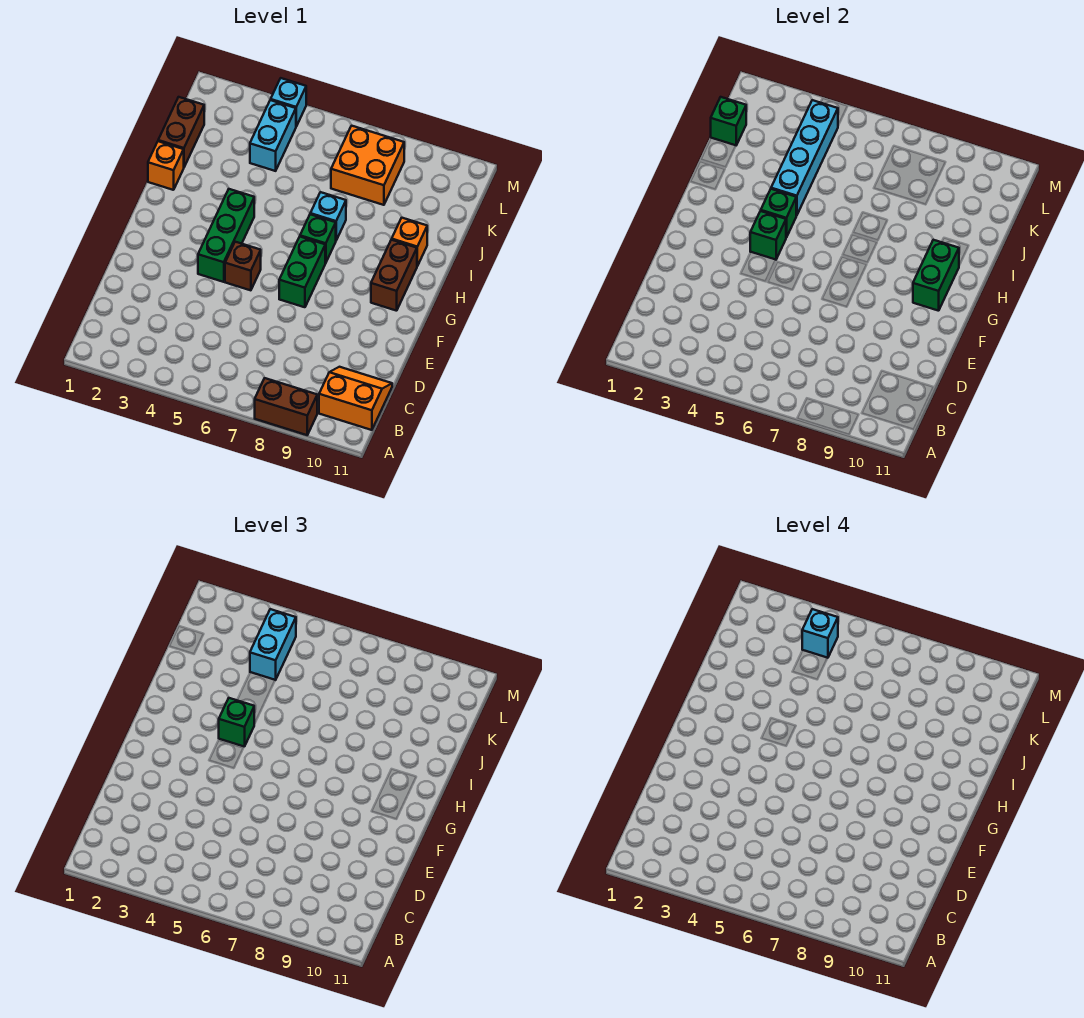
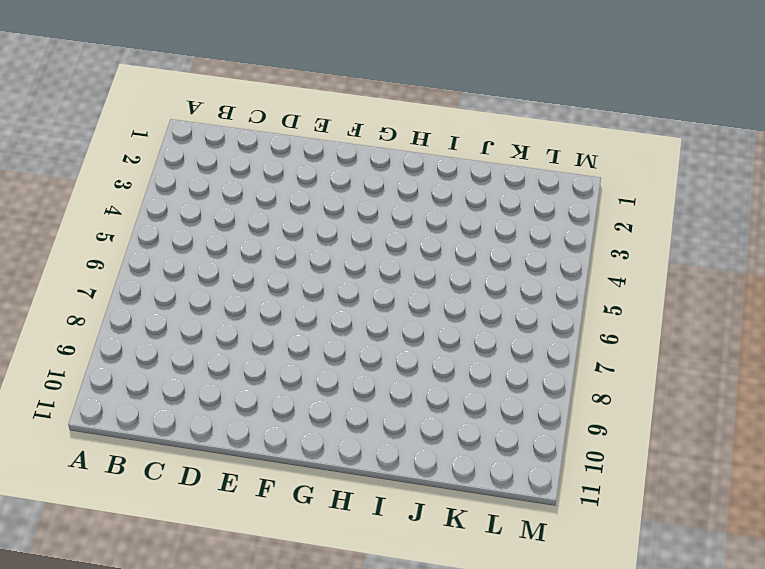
none -> brown 1x2 brick [255,378,317,435]
none -> orange 2x2 slope [319,367,392,430]
none -> green 1x3 brick [198,189,254,282]

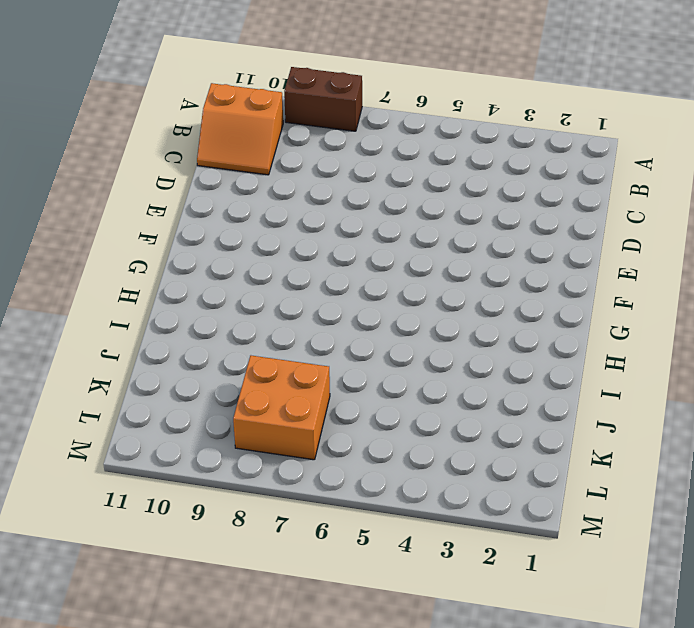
none -> green 1x3 brick [198,189,254,282]
none -> brown 1x1 brick [225,242,261,290]
none -> green 1x2 brick [279,237,325,307]

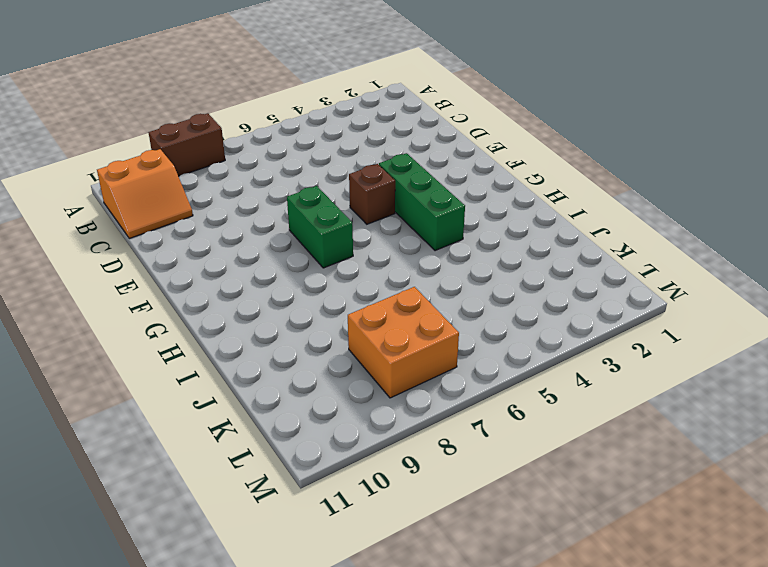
none -> brown 1x2 brick [371,240,417,311]
none -> green 1x1 brick [300,214,336,263]
none -> orange 1x1 brick [148,141,184,190]

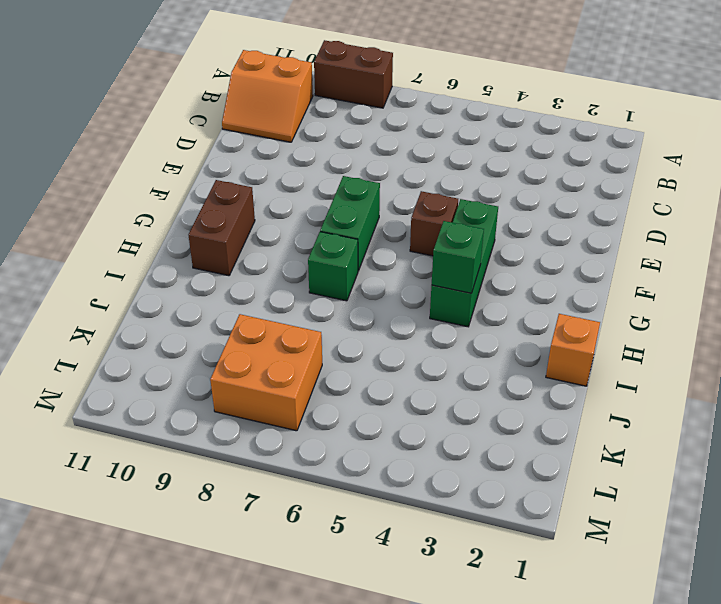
none -> cyan 1x1 brick [310,192,346,240]
none -> orange 1x1 brick [392,218,427,266]
none -> brown 1x2 brick [158,97,204,167]

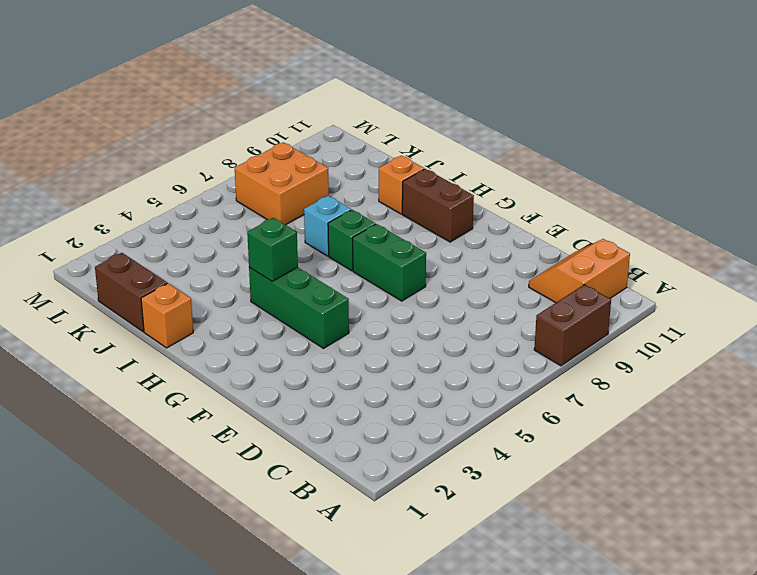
none -> brown 1x1 brick [225,242,261,290]
none -> cyan 1x2 brick [250,100,296,171]
none -> cyan 1x1 brick [271,78,306,126]

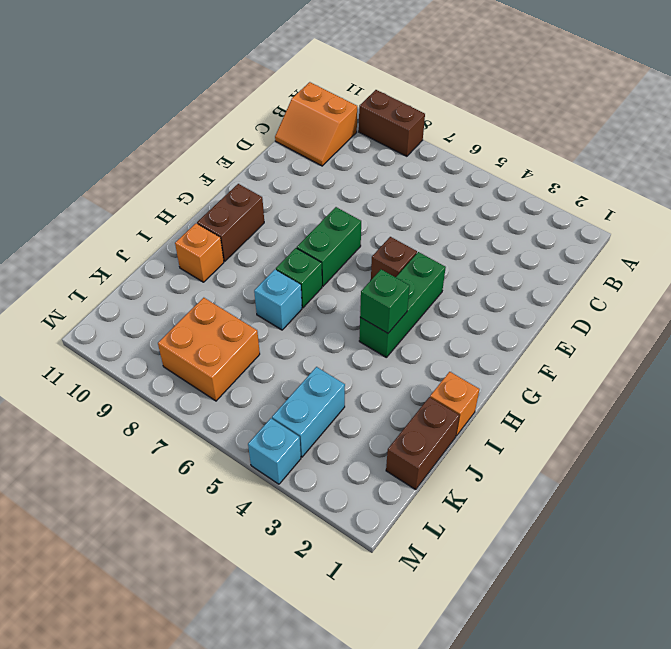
none -> green 1x1 brick [750,211,786,260]
none -> green 1x2 brick [913,240,959,311]
none -> cyan 1x4 brick [771,100,838,215]

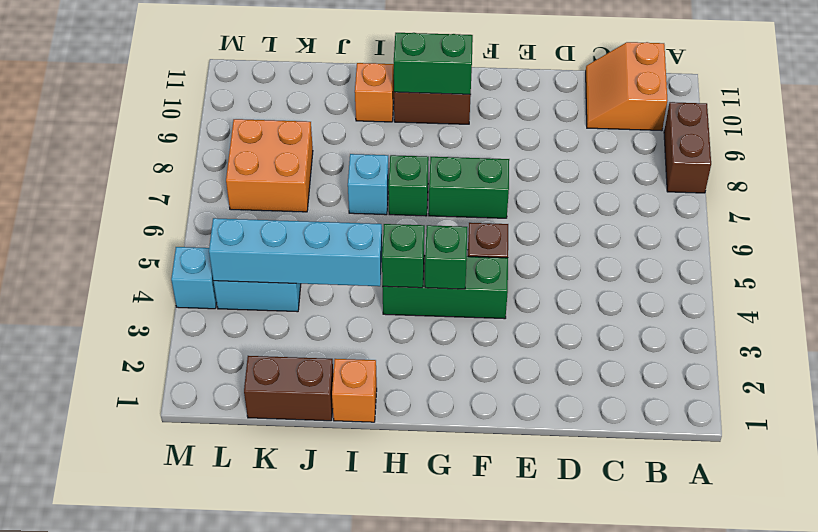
none -> green 1x1 brick [711,97,746,145]
none -> green 1x1 brick [219,698,254,747]
none -> cyan 1x2 brick [250,609,296,680]

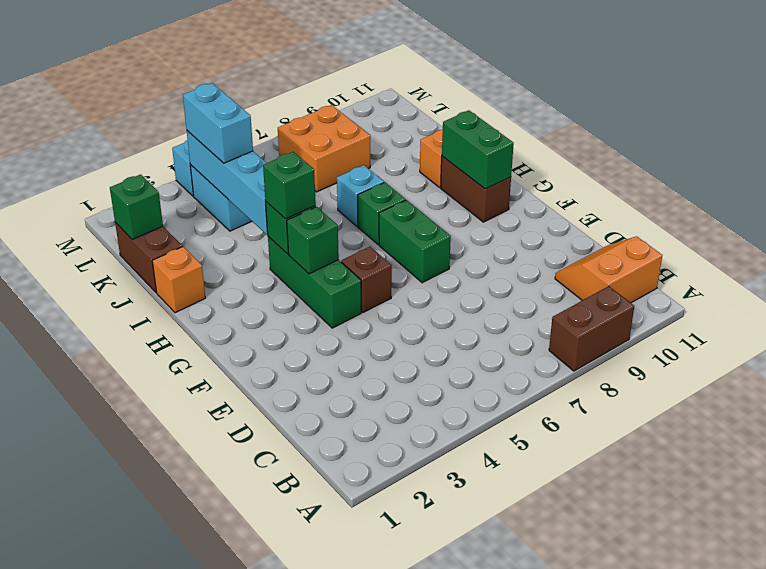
none -> cyan 1x1 brick [802,609,838,658]

